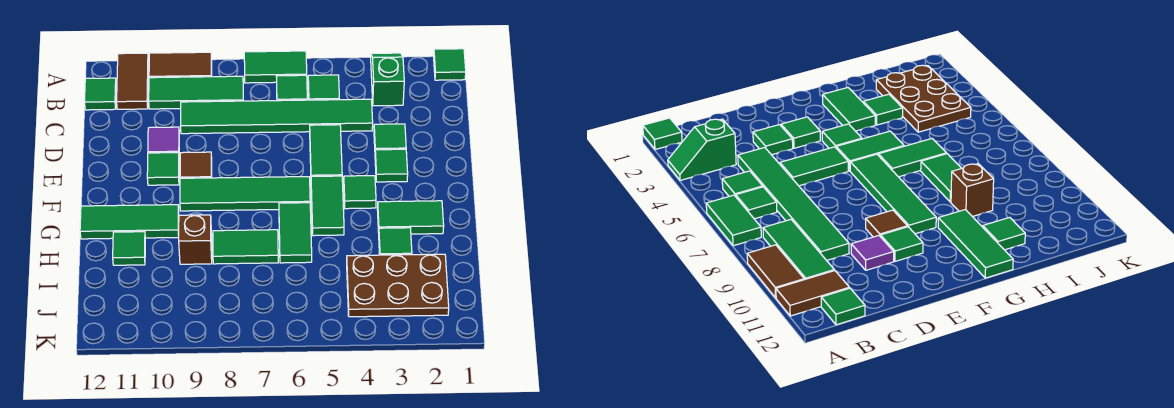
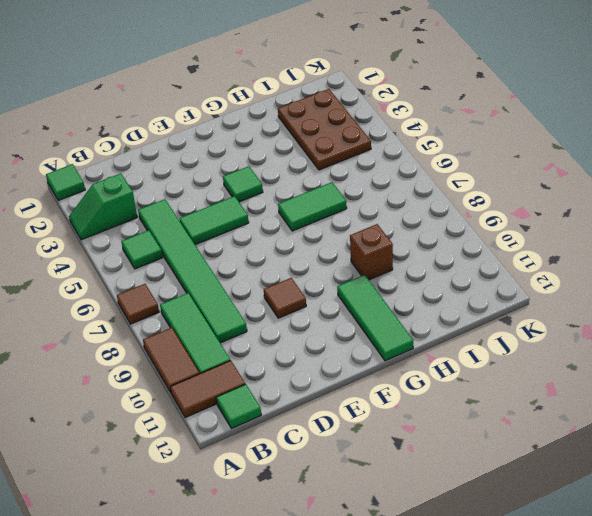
brown 1x1 tile [117,284,159,324] -> green 1x2 tile [244,51,307,83]
none -> green 1x1 tile [276,75,307,101]
none -> green 1x1 tile [374,124,406,150]
none -> purple 1x1 tile [148,127,179,153]

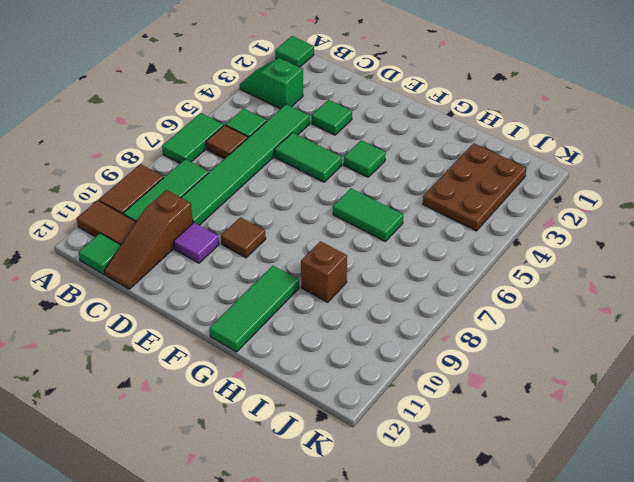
brown 1x1 tile [206,125,248,159] -> green 1x1 tile [276,75,307,101]
brown 1x3 slope [104,190,193,289] -> none
none -> green 1x1 tile [375,149,408,182]
none -> green 1x1 tile [147,153,179,185]
none -> green 1x2 tile [311,176,344,236]

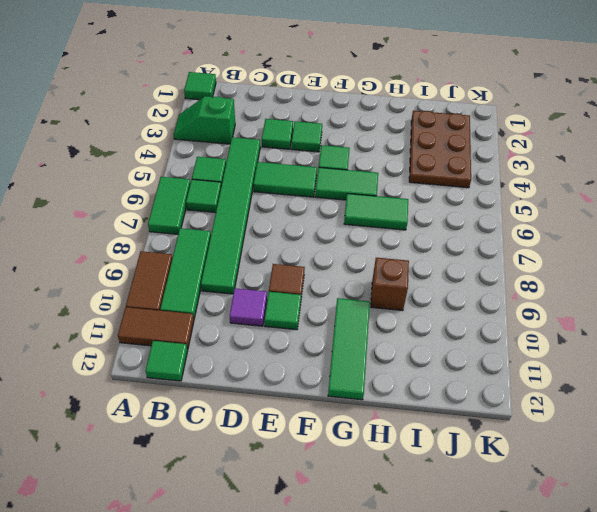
none -> green 1x4 tile [180,177,310,211]
none -> green 1x2 tile [377,201,444,234]
none -> green 1x1 tile [379,228,412,255]

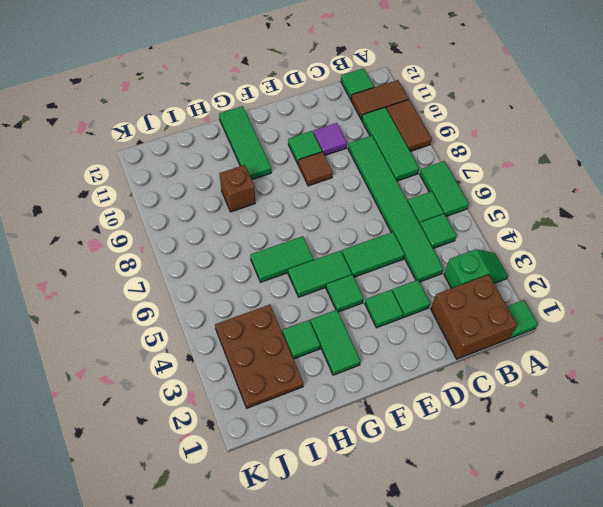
brown 2x2 brick [431,275,517,359] -> none
none -> green 1x4 tile [180,177,310,211]
none -> green 1x2 tile [213,230,278,264]
none -> green 1x1 tile [113,232,145,265]

